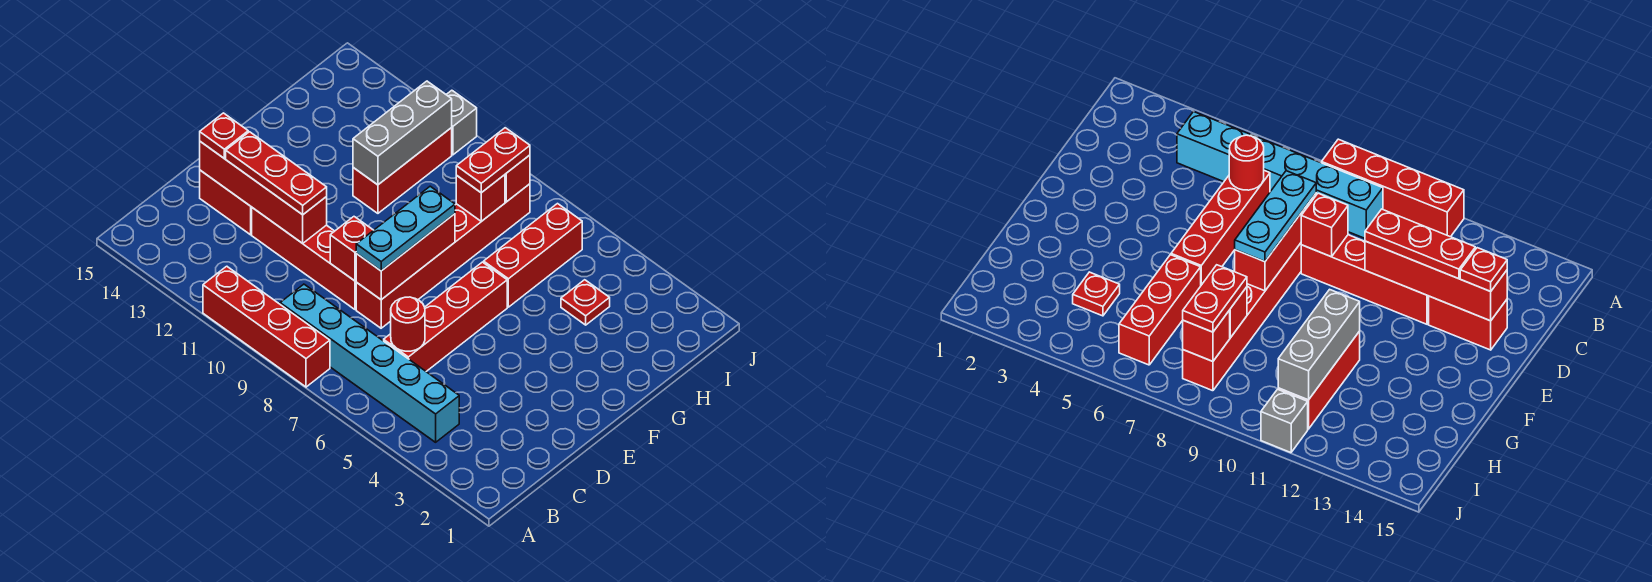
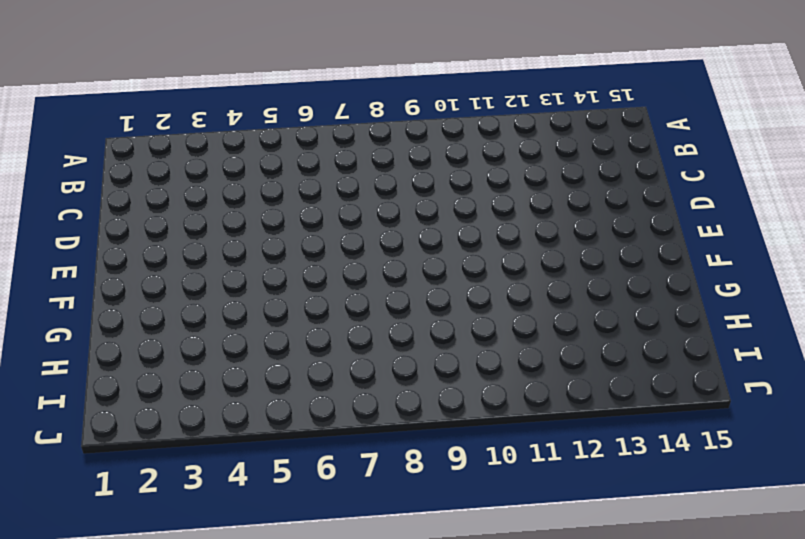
none -> red 1x4 brick [203,266,330,387]
none -> cyan 1x6 brick [280,284,459,442]
none -> red 1x4 brick [384,262,507,371]

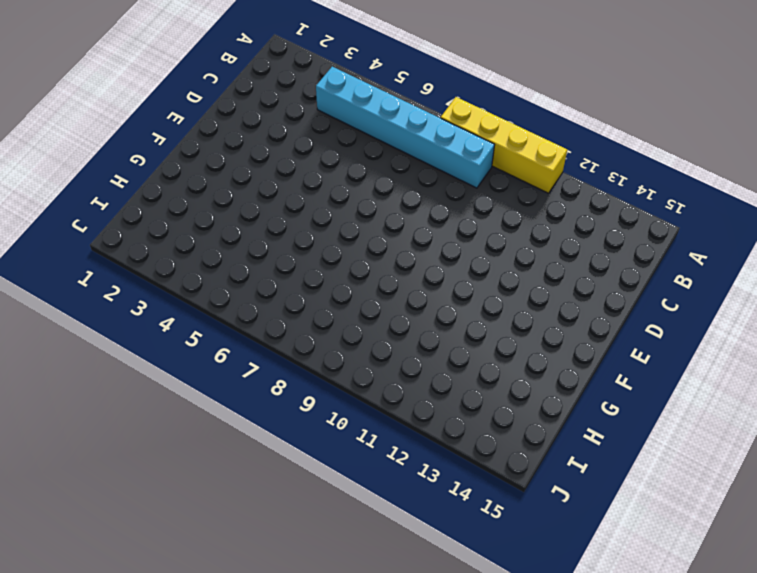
yellow 1x4 brick [441,97,567,193] -> red 1x4 brick [203,266,330,387]
none -> red 1x4 brick [384,262,507,371]
none -> red 1x6 brick [356,184,530,328]
none -> red 1x4 brick [252,208,356,310]

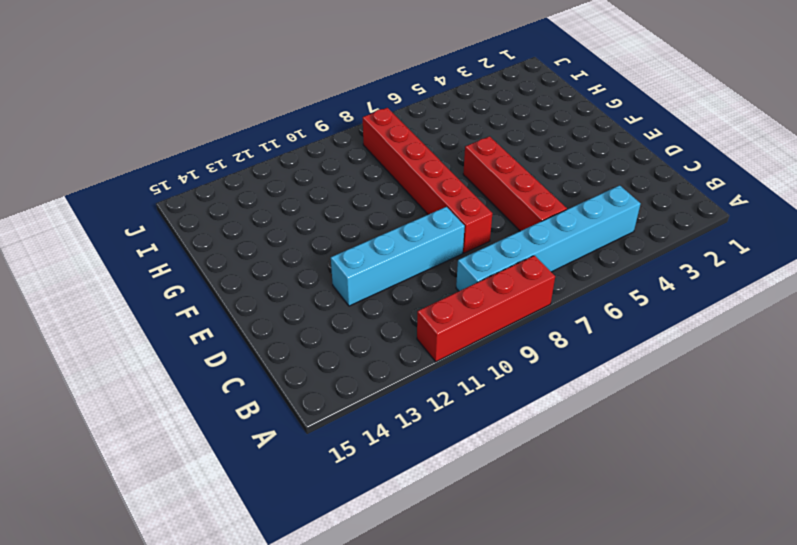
cyan 1x4 brick [331,207,465,306] -> red 1x4 brick [252,208,356,310]
none -> red 1x2 brick [200,170,252,235]
none -> red 1x3 brick [484,204,582,307]
none -> red 1x3 brick [353,128,452,213]

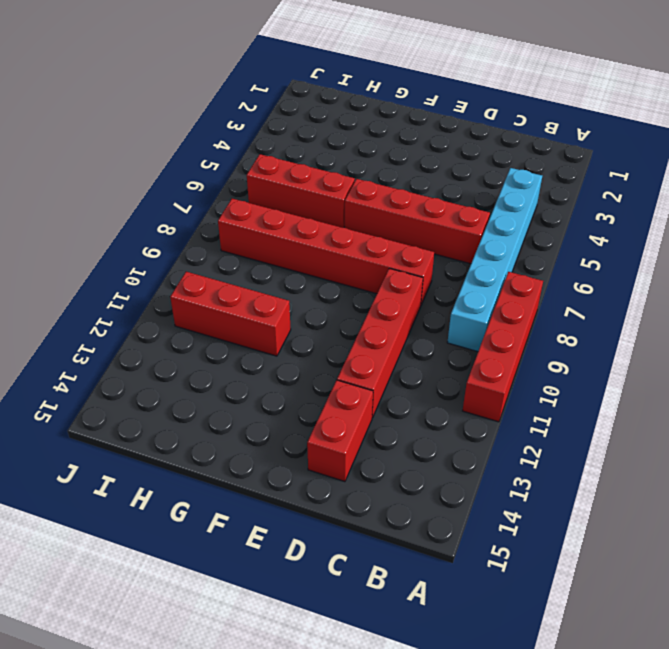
none -> red 1x1 plate [561,280,610,325]
none -> grey 1x1 brick [446,90,477,155]
none -> red 1x1 round brick [391,297,425,351]

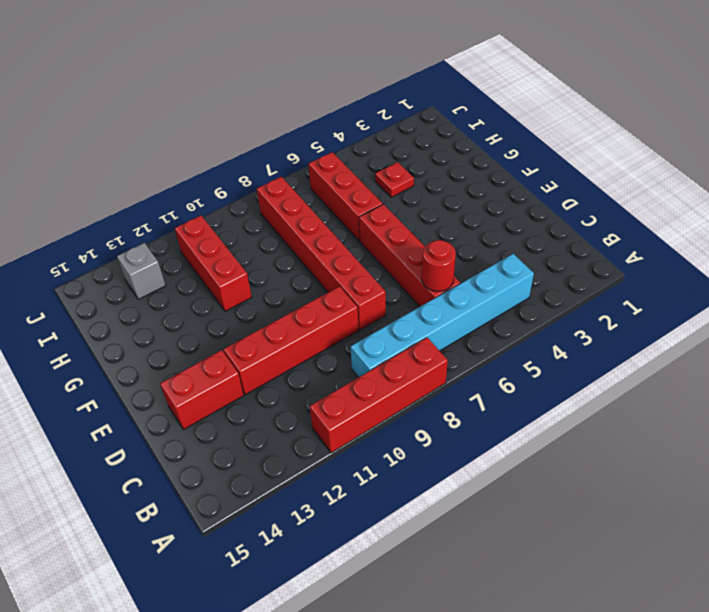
grey 1x1 brick [117,243,166,299] -> grey 1x1 brick moved to [446,90,477,155]
none -> red 1x3 brick [356,214,455,300]
none -> red 1x1 brick [330,217,373,281]
none -> red 1x4 brick [200,142,327,243]

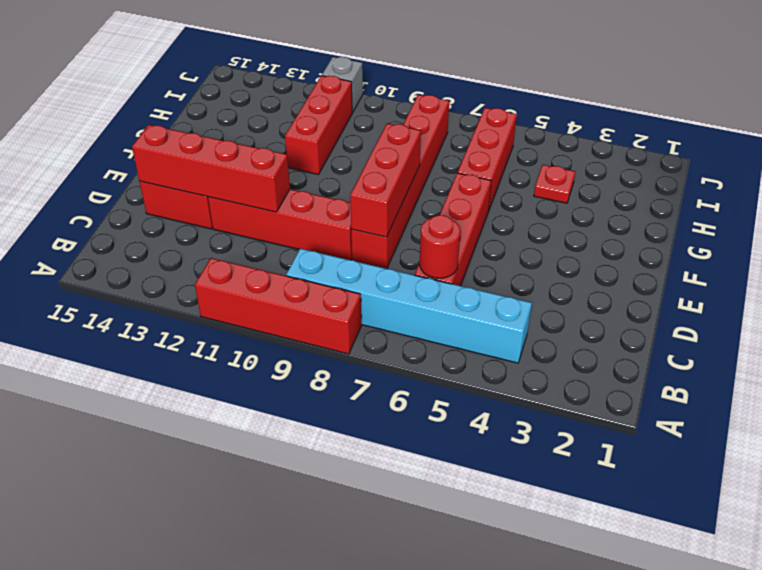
none -> red 1x1 brick [330,217,373,281]
none -> grey 1x3 brick [353,81,452,185]
none -> red 1x1 brick [456,175,505,221]

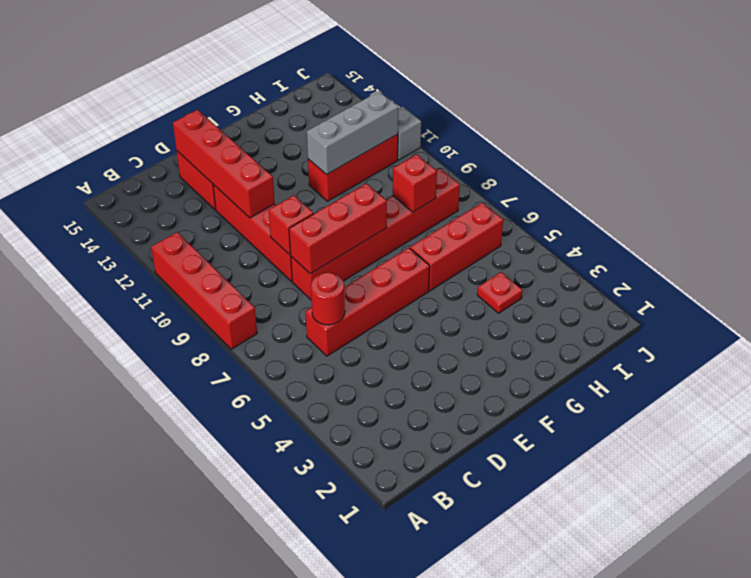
none -> cyan 1x6 brick [280,284,459,442]
none -> red 1x1 brick [505,155,530,202]
none -> cyan 1x3 plate [356,186,455,271]

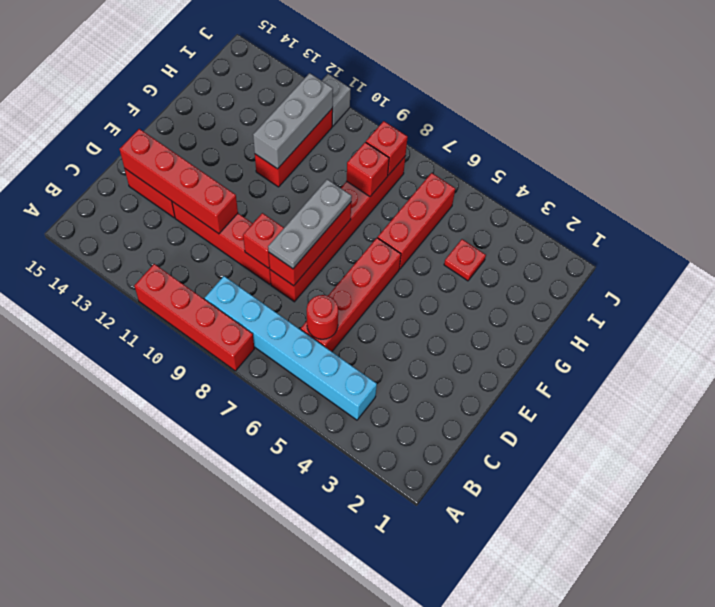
grey 1x3 plate [268,179,352,269] -> cyan 1x3 plate [356,186,455,271]
none -> red 1x3 plate [226,132,327,215]
none -> red 1x1 plate [200,113,248,158]
none -> red 1x2 plate [456,128,530,193]

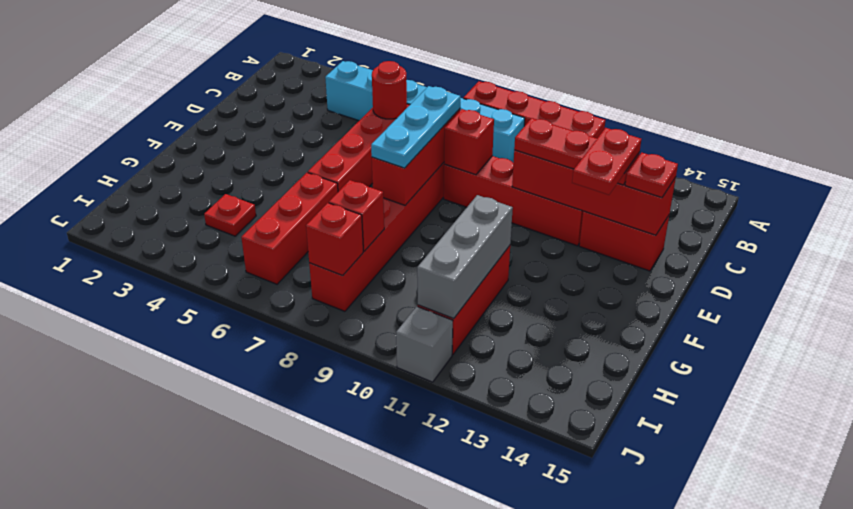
red 1x2 plate [572,128,641,195] -> red 1x2 plate moved to [456,128,530,193]

